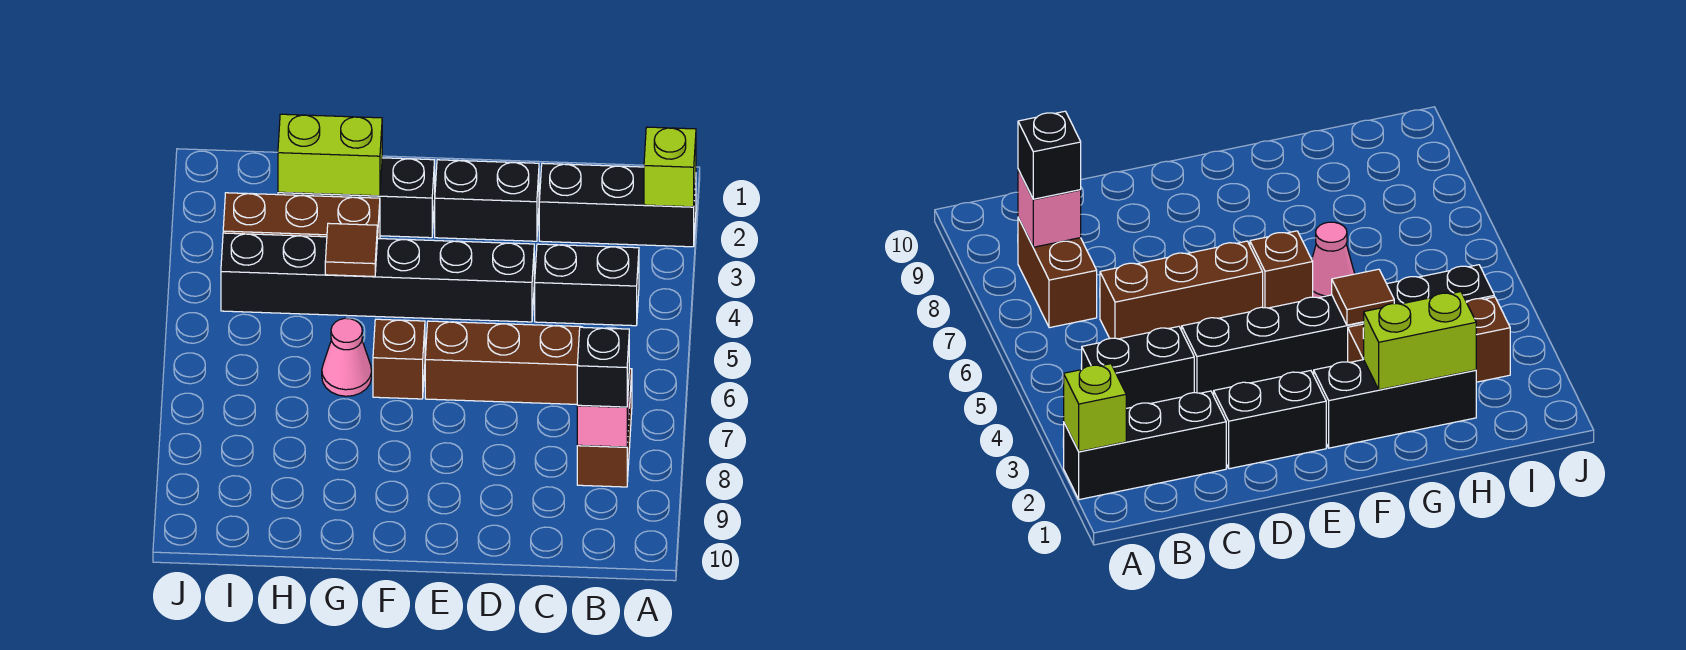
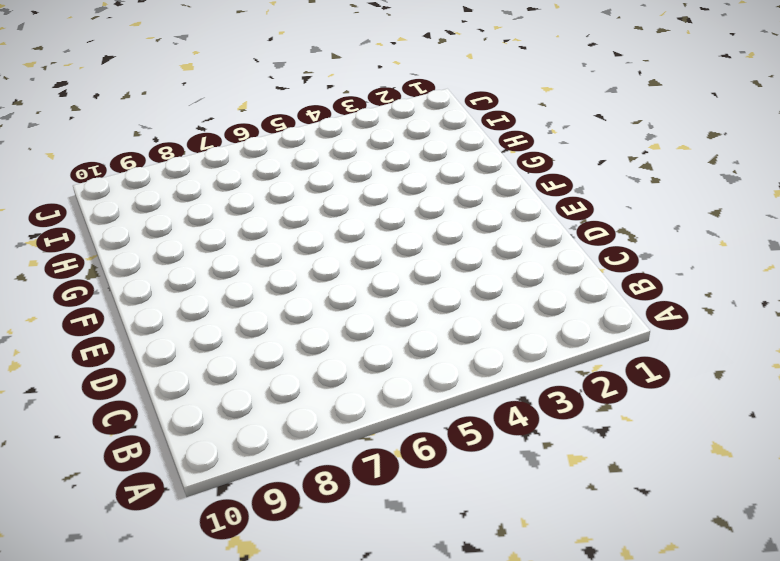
none -> black 1x3 brick [539,163,696,247]
none -> black 1x2 brick [535,244,639,326]
none -> brown 1x2 brick [577,369,632,487]

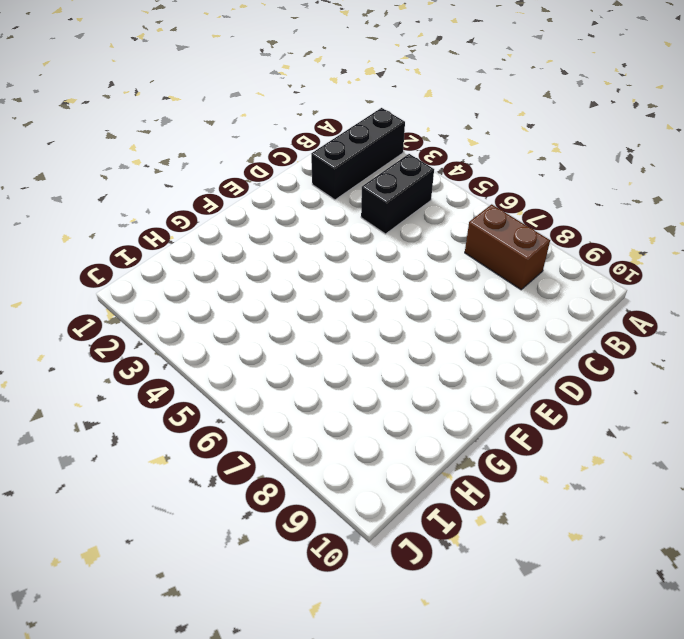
none -> brown 1x3 brick [425,321,580,404]
none -> black 1x2 brick [435,160,539,241]
none -> black 1x6 brick [221,233,534,322]

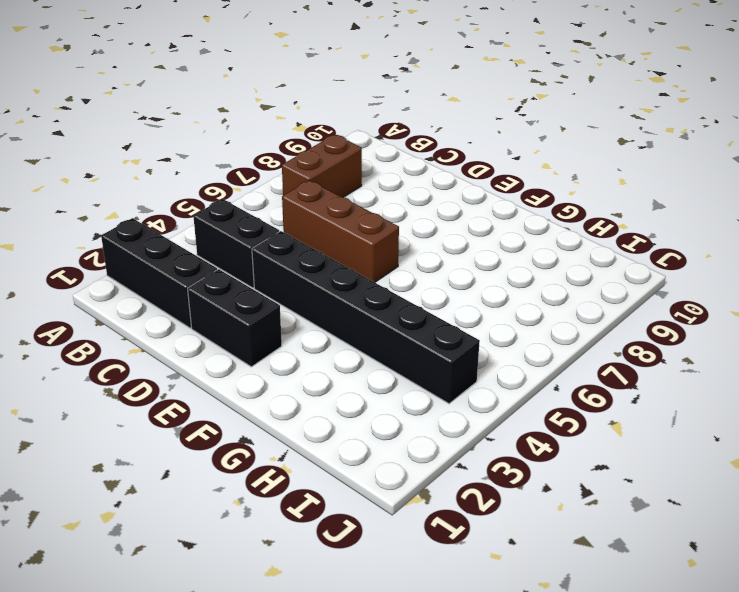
none -> black 1x3 brick [278,158,435,238]
none -> brown 1x1 brick [373,319,425,399]
none -> brown 1x3 brick [223,193,380,239]

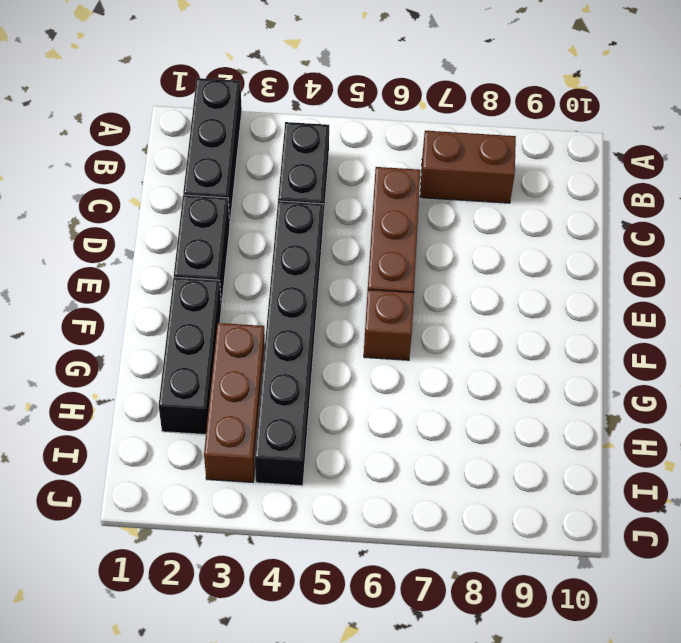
none -> pink 1x1 cone [322,318,372,396]
none -> lime 1x1 brick [644,127,696,207]
none -> pink 1x1 brick [577,385,629,447]

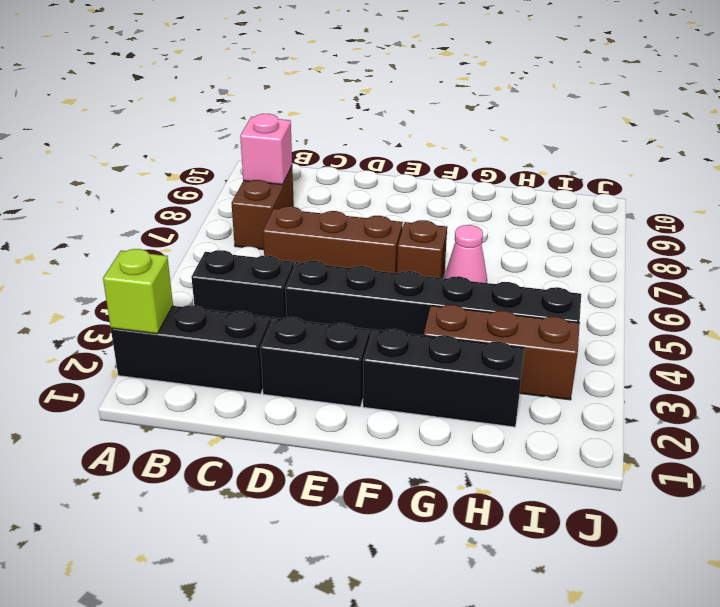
none -> lime 1x2 brick [278,114,382,196]
none -> brown 1x1 tile [325,223,378,276]
none -> black 1x1 brick [577,327,629,407]

